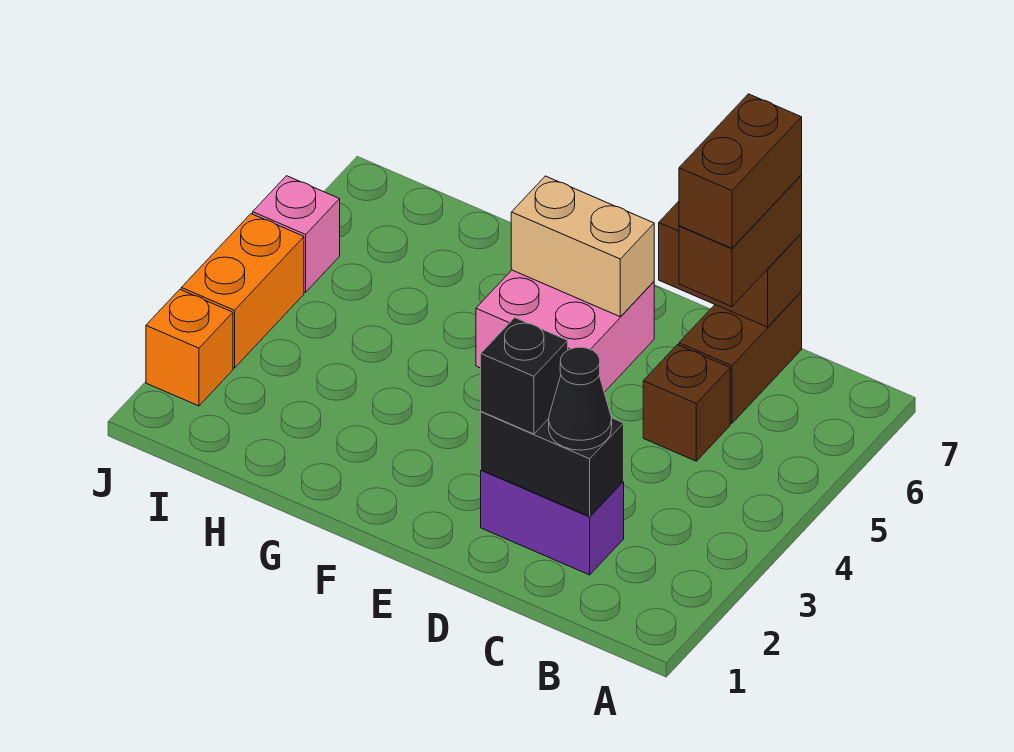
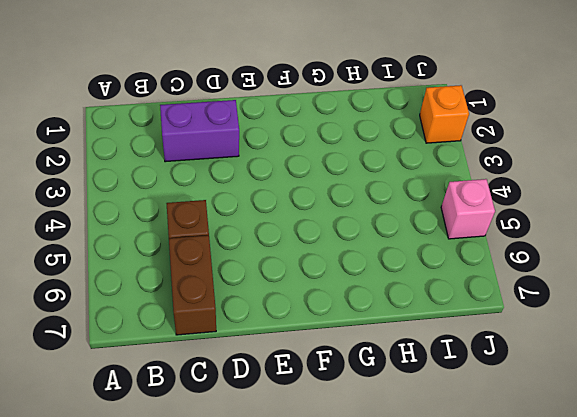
none -> pink 2x2 brick [476,270,654,392]
none -> orange 1x2 brick [181,214,304,368]
none -> black 1x2 brick [481,412,624,516]

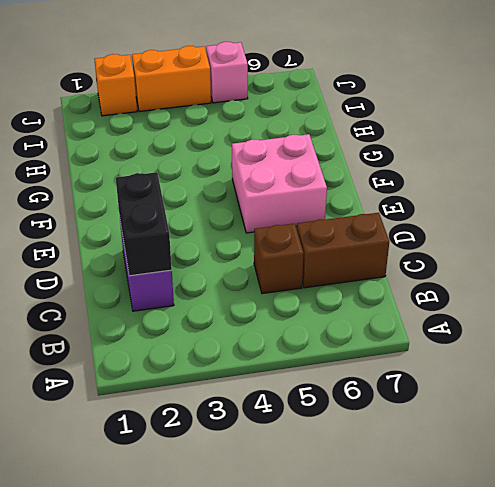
none -> brown 1x2 brick [659,201,802,327]
none -> tan 1x2 brick [511,176,654,317]
none -> black 1x1 cone [549,347,612,450]

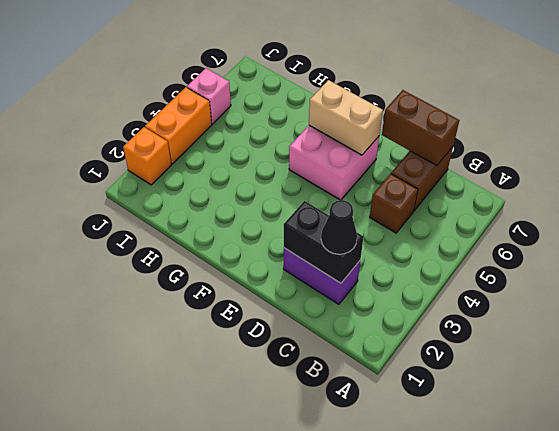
none -> brown 1x2 brick [679,175,802,307]
none -> black 1x1 brick [481,318,568,434]
none -> brown 1x2 brick [679,94,802,248]

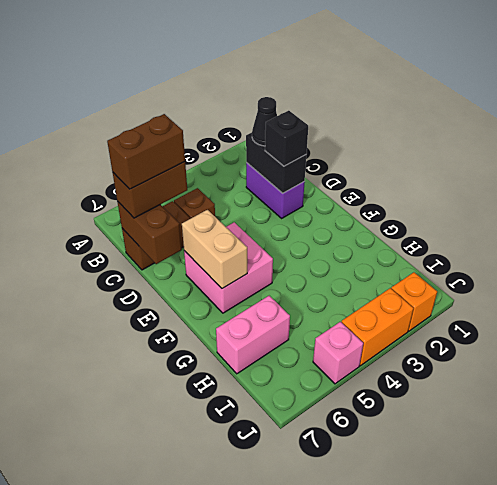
pink 1x2 brick [216,296,290,374] -> none

